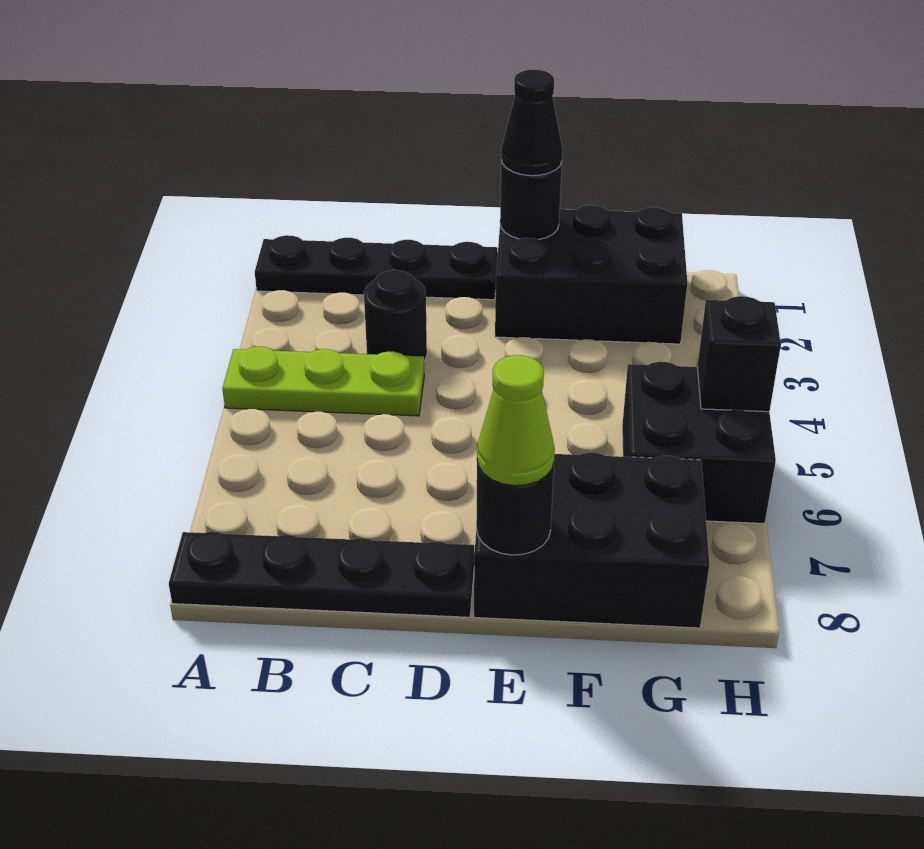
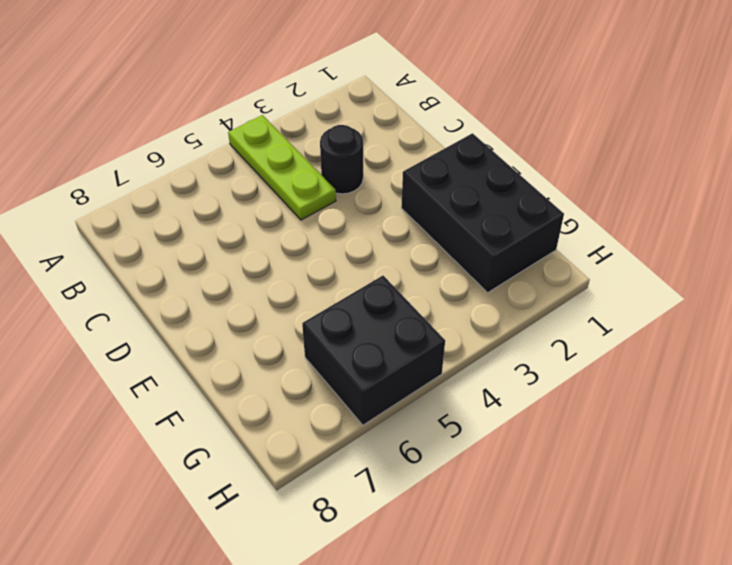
none -> black 1x4 plate [255,235,498,300]
none -> black 1x4 plate [169,532,474,617]
none -> black 2x3 brick [474,452,709,628]

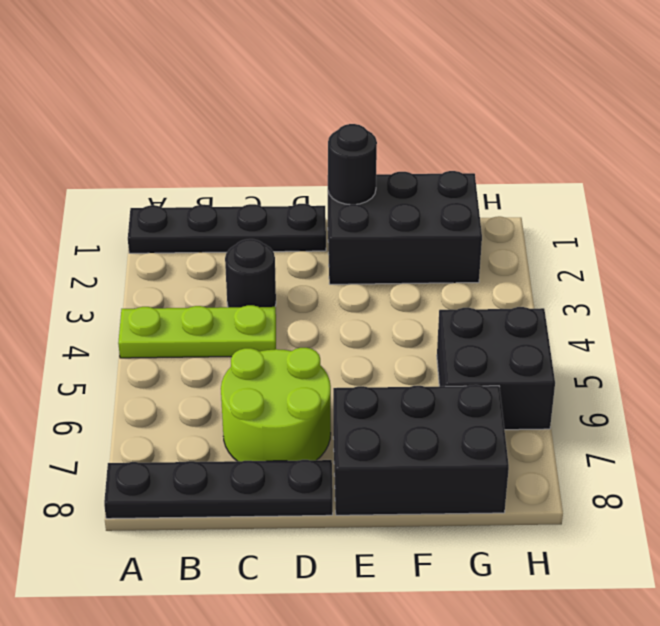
lime 2x2 round brick [221,348,331,461] -> none
none -> black 1x1 round brick [476,461,554,555]
none -> black 1x1 brick [697,296,781,412]
none -> black 1x1 cone [501,70,563,176]

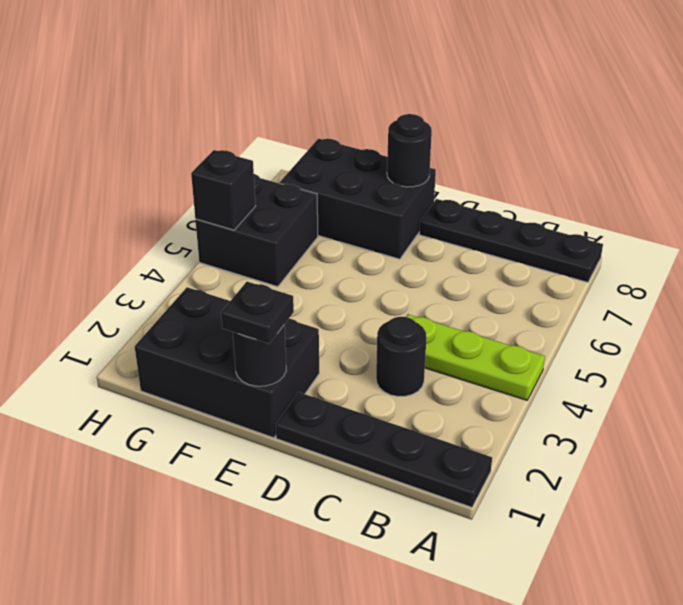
black 1x1 plate [221,282,294,344] -> black 1x1 cone [501,70,563,176]
none -> lime 1x1 cone [477,355,555,486]

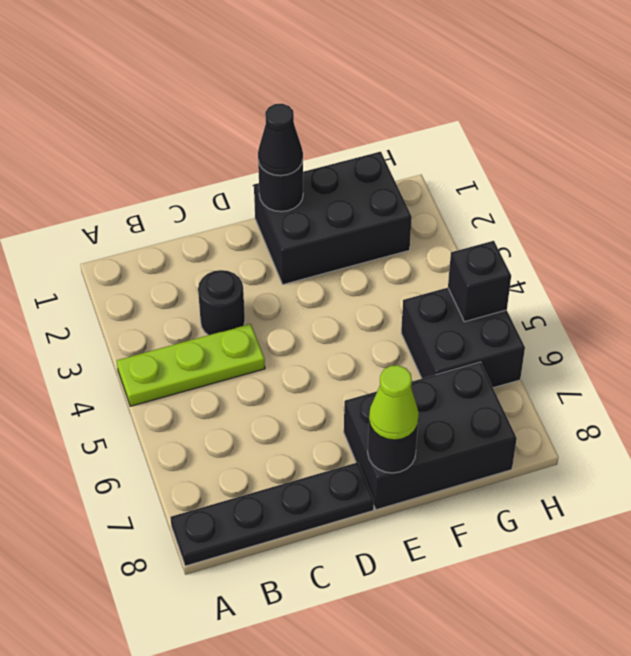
none -> black 1x4 plate [255,235,498,300]

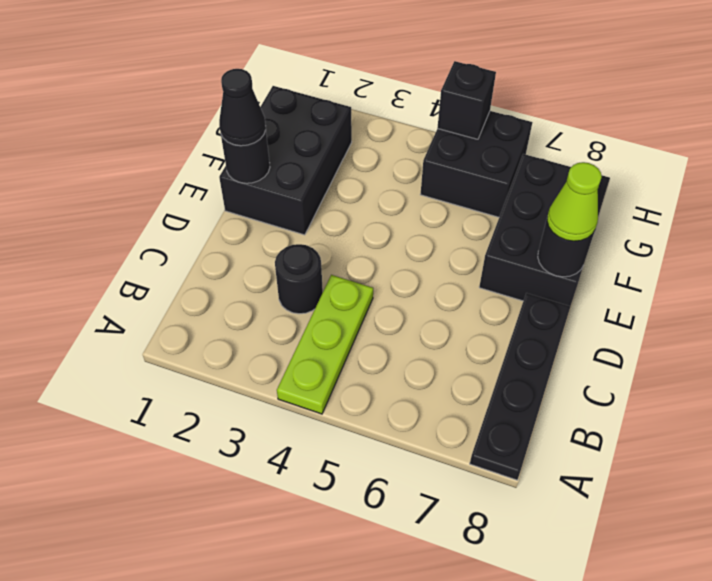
none -> black 1x4 plate [255,235,498,300]

